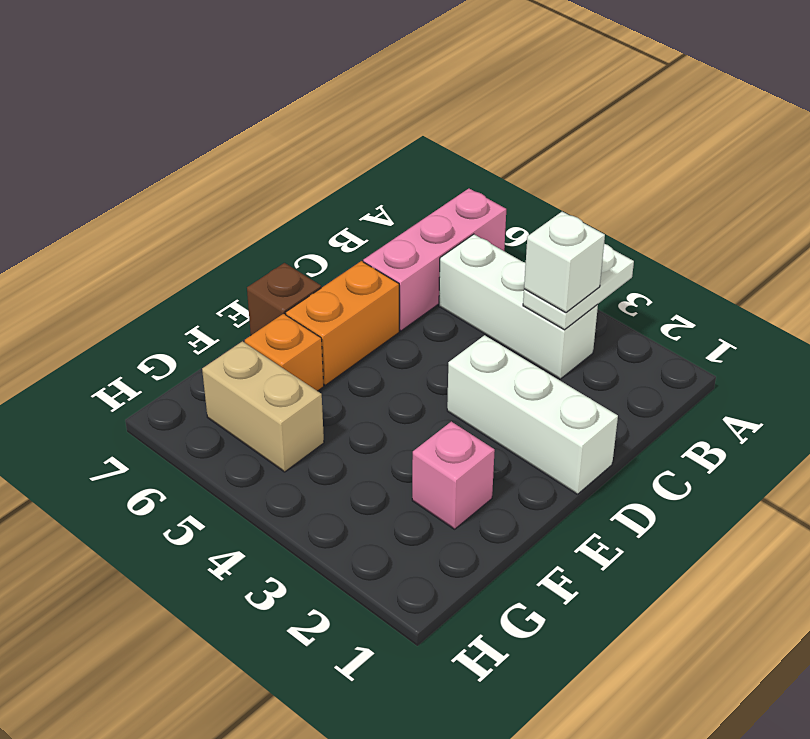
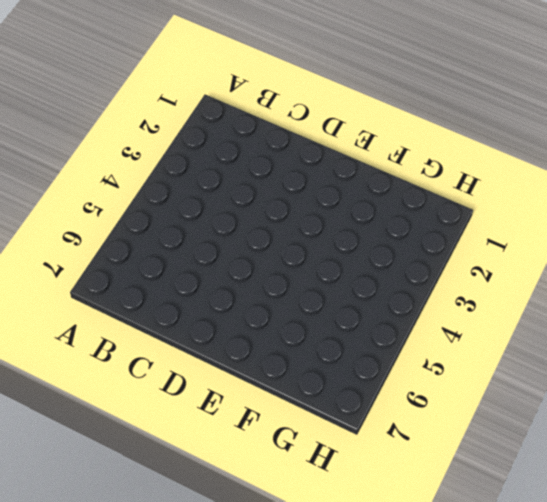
none -> pink 1x3 brick [363,189,506,331]
none -> white 1x3 brick [439,234,598,379]

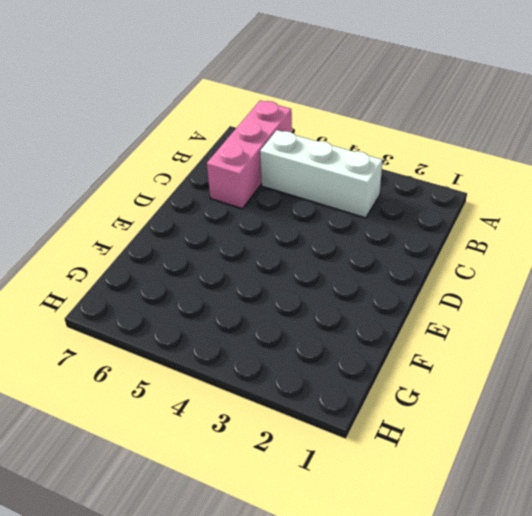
none -> white 1x3 brick [447,335,618,494]
none -> orange 1x2 brick [285,261,399,385]

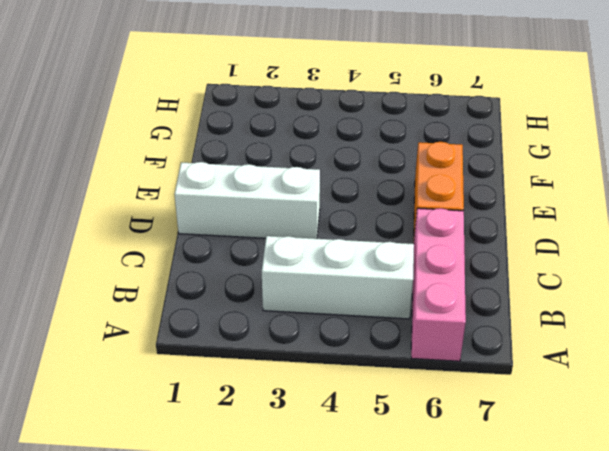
none -> brown 1x1 brick [247,263,321,335]
none -> pink 1x1 brick [412,422,495,529]

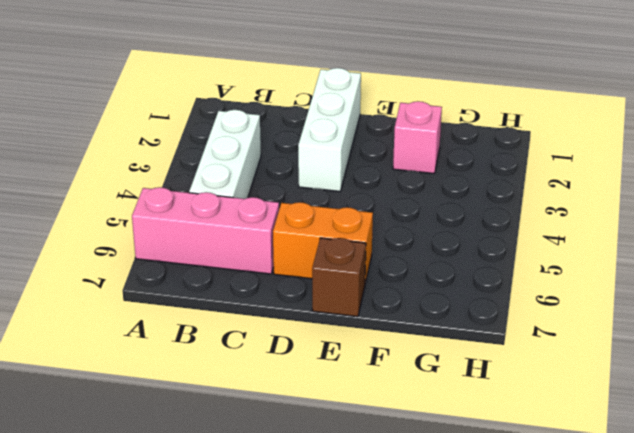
none -> orange 1x1 brick [245,313,324,391]
none -> tan 1x2 brick [202,341,324,472]

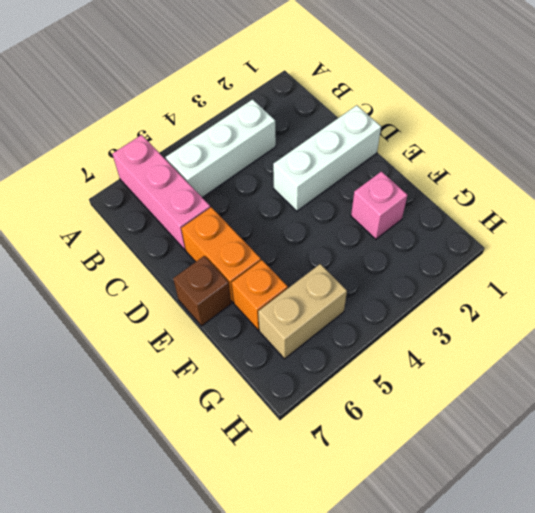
none -> white 1x2 plate [523,244,634,330]
none -> white 1x1 brick [524,212,605,313]

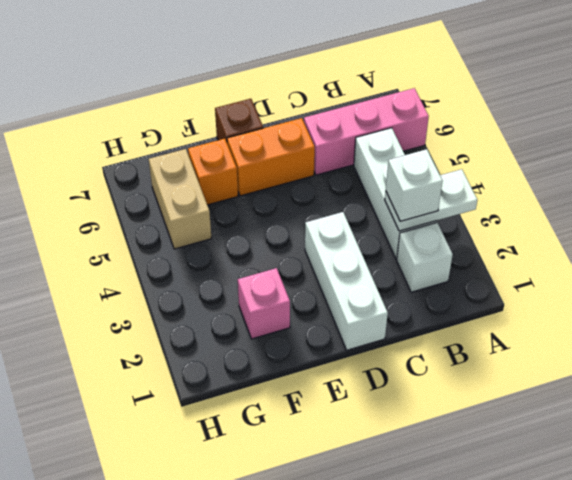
white 1x1 brick [397,223,453,292] -> none

